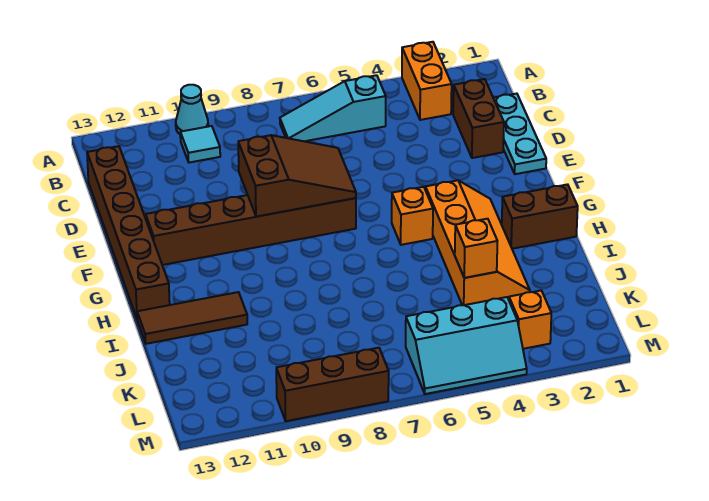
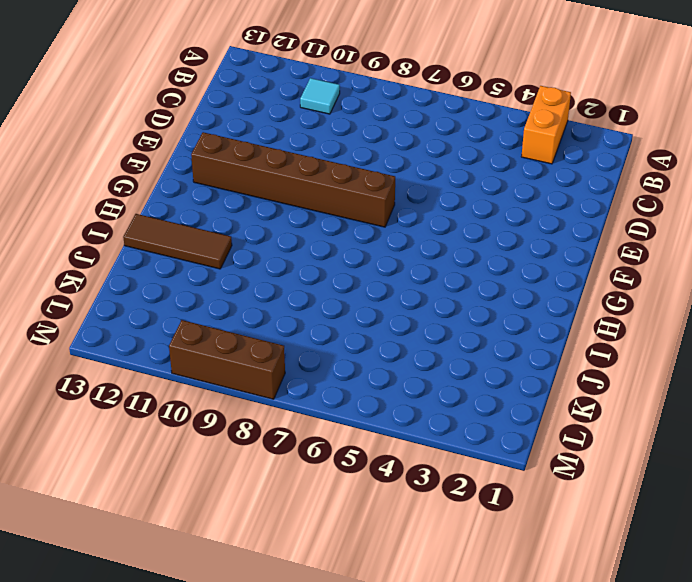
none -> cyan 1x1 cone [176,85,208,134]
none -> cyan 1x3 slope [280,75,386,141]
none -> cyan 1x3 plate [494,94,546,174]

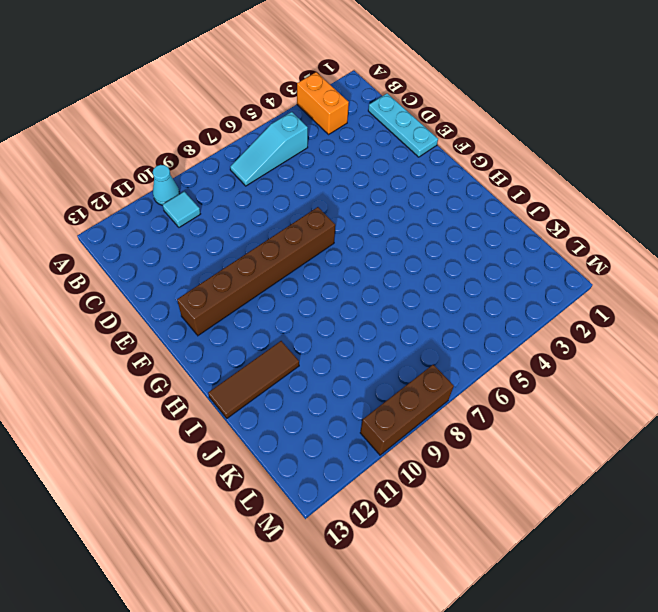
none -> brown 1x2 brick [453,79,504,158]
none -> brown 1x6 brick [87,146,170,318]
none -> orange 2x4 slope [425,180,530,305]

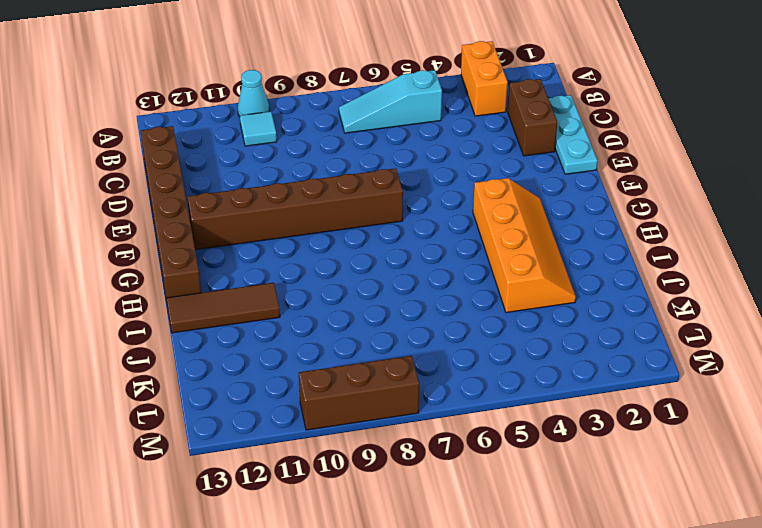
none -> orange 1x1 brick [392,187,433,245]
none -> brown 1x2 brick [502,184,578,249]
none -> orange 1x1 brick [509,291,551,349]

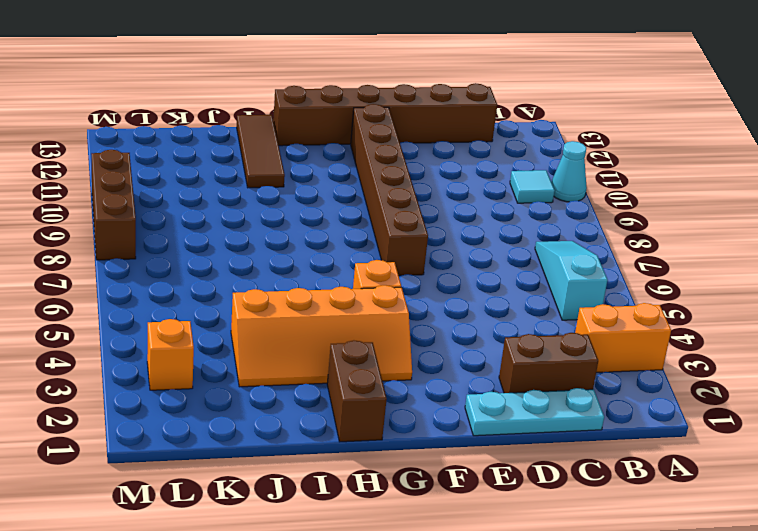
none -> cyan 2x3 slope [406,297,527,394]
none -> brown 2x3 slope [238,135,356,217]
none -> orange 1x1 brick [455,219,497,278]

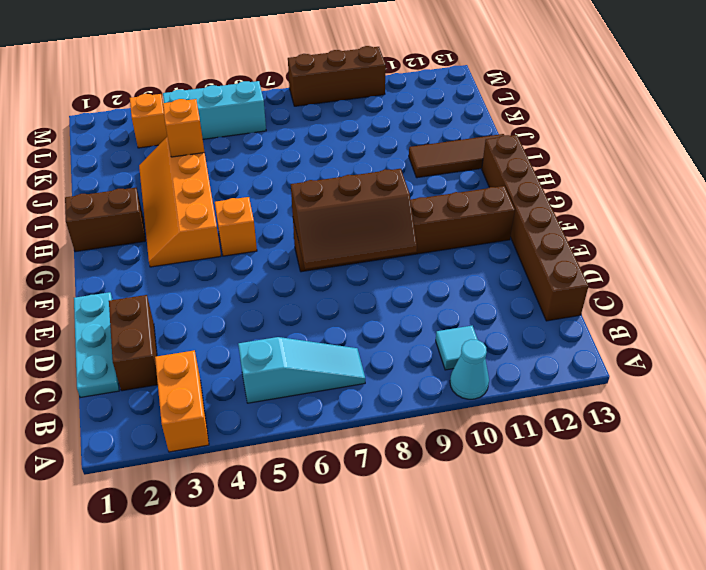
brown 2x3 slope [291,169,417,269] -> brown 2x3 slope turned to [238,135,356,217]

